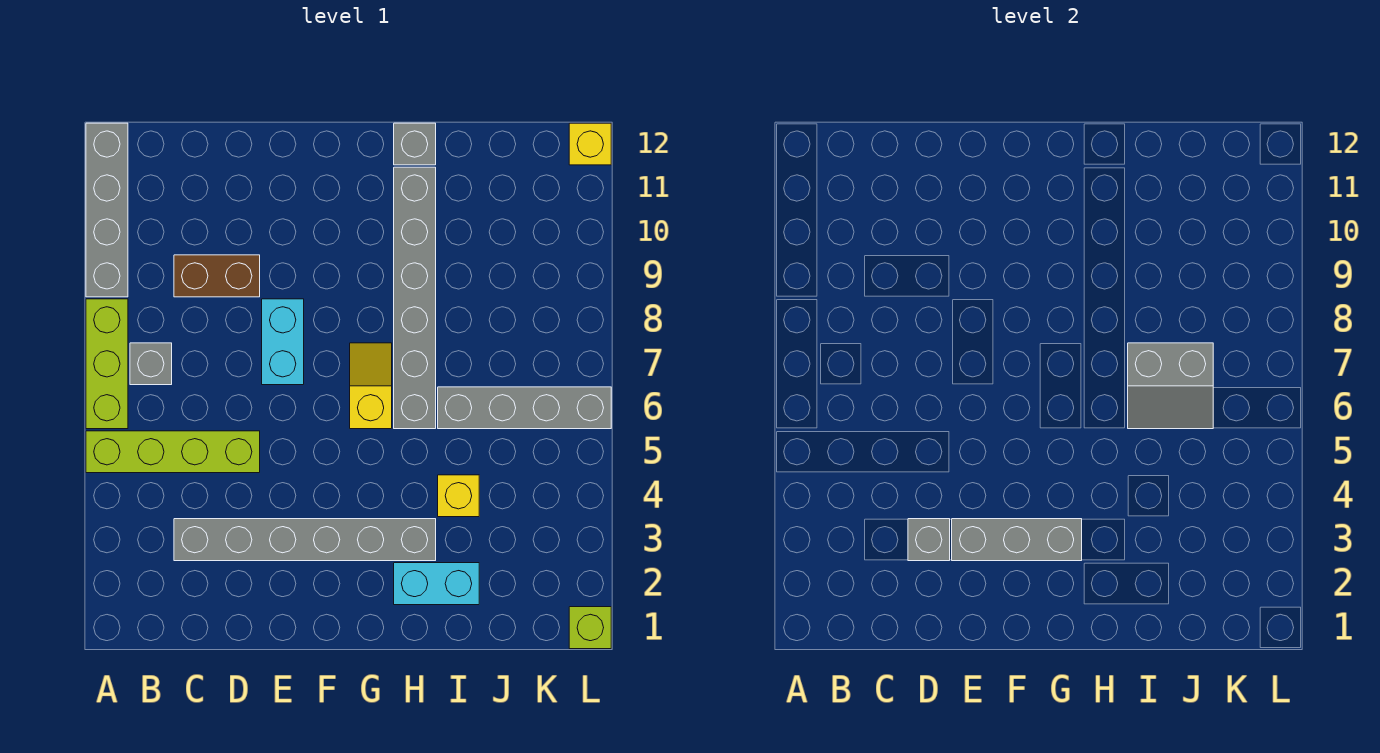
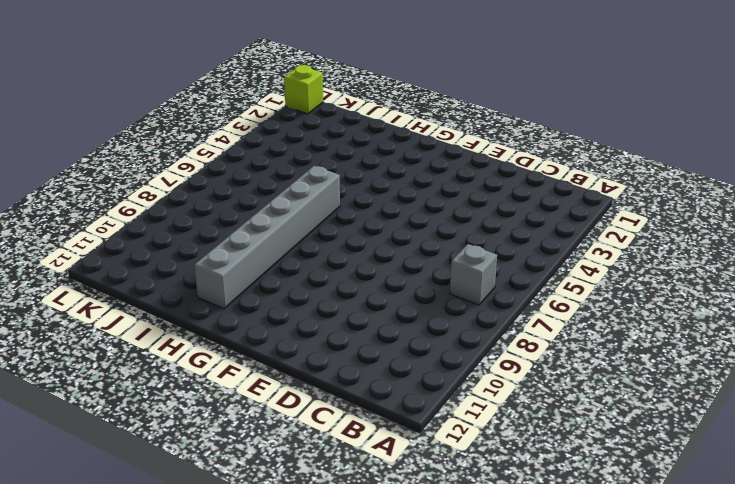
none -> lime 1x4 brick [86,431,260,473]
none -> lime 1x3 brick [86,299,128,429]
none -> grey 1x4 brick [86,123,128,297]

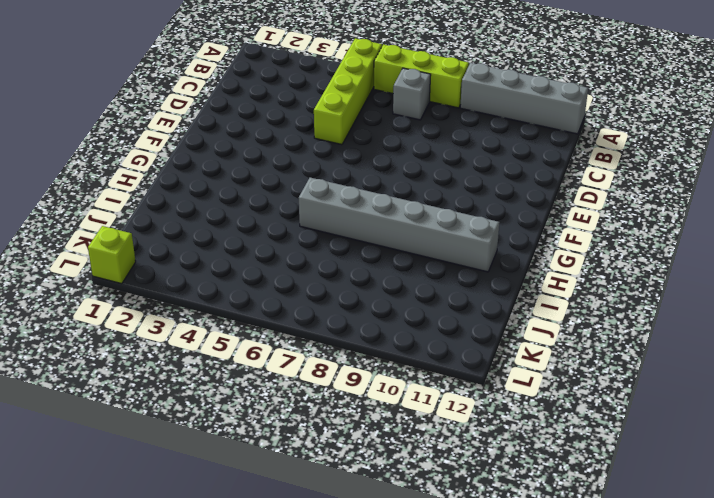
none -> grey 1x6 brick [174,519,436,561]
none -> brown 1x2 brick [174,255,260,297]
none -> cyan 1x2 brick [262,299,304,385]

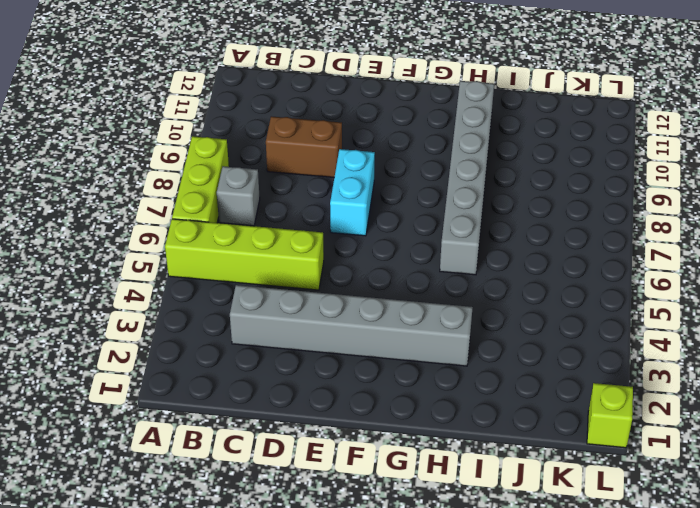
none -> grey 1x4 brick [86,123,128,297]
none -> yellow 1x2 slope [350,343,392,429]
none -> cyan 1x2 brick [394,563,479,605]

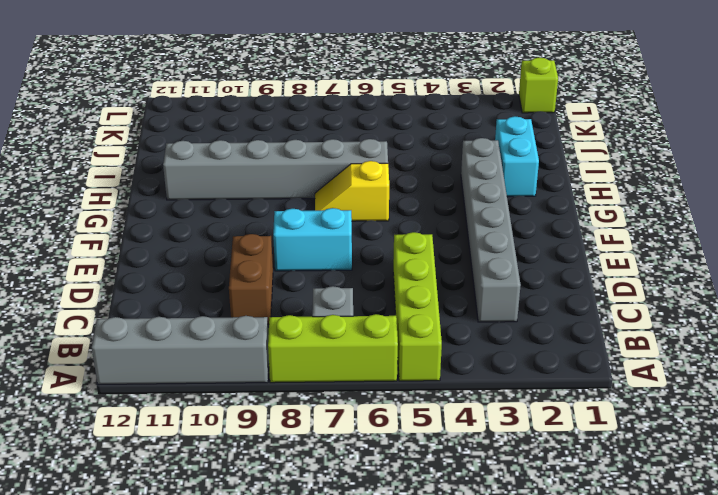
none -> grey 1x1 brick [394,123,436,165]
none -> yellow 1x1 brick [438,475,479,517]
none -> grey 1x4 brick [438,387,611,429]

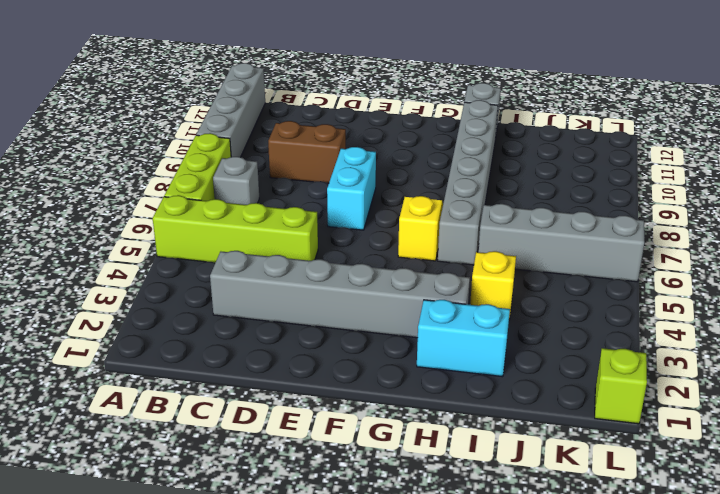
none -> yellow 1x1 brick [569,123,611,165]
none -> grey 1x1 brick [908,519,950,561]
none -> grey 1x3 brick [952,519,1082,561]

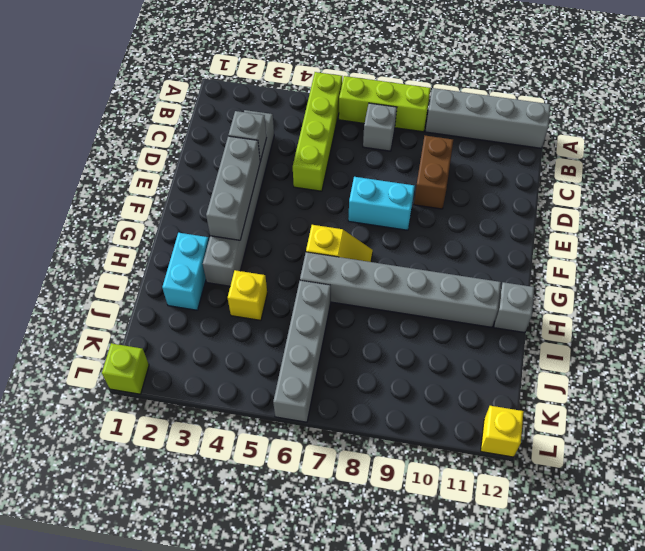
none -> grey 2x2 slope [1128,343,1213,429]

